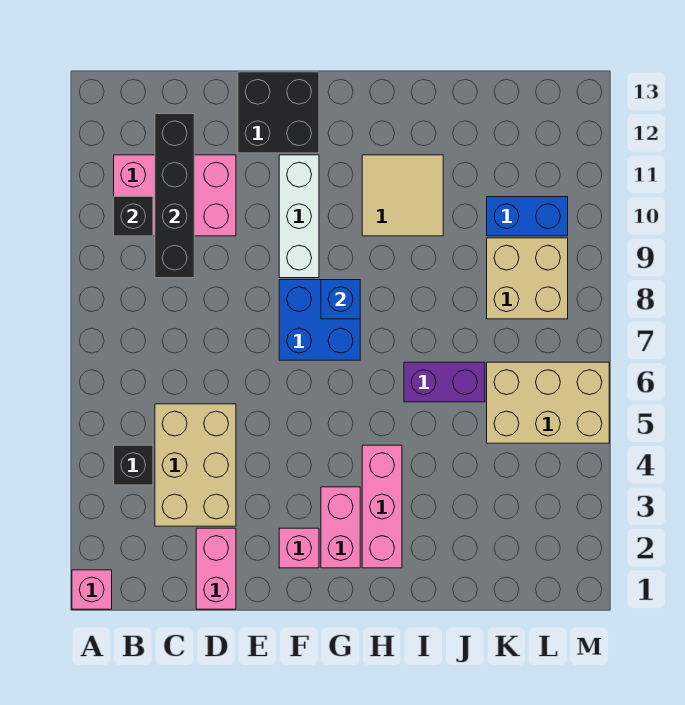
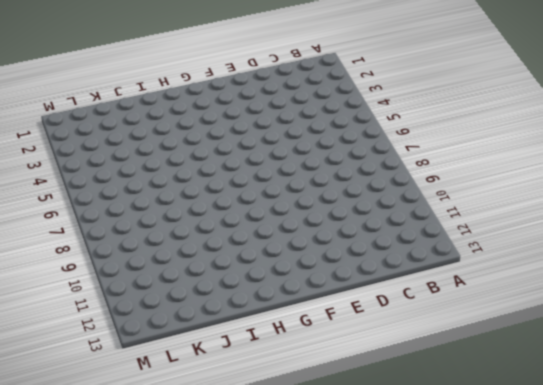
none -> pink 1x1 brick [72,570,112,609]
none -> black 1x1 brick [114,445,153,485]
none -> pink 2x3 brick [114,155,236,236]

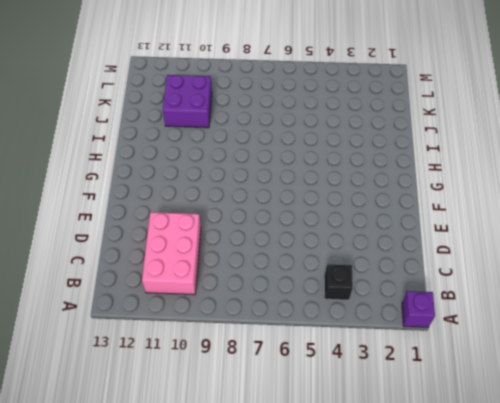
purple 1x1 brick [402,291,435,327] -> pink 1x1 brick [72,570,112,609]
purple 2x2 brick [163,75,212,128] -> blue 1x2 brick [487,197,568,236]
none -> tan 2x3 brick [155,404,236,526]
none -> pink 1x2 brick [196,528,236,609]
none -> black 2x2 brick [238,72,319,153]

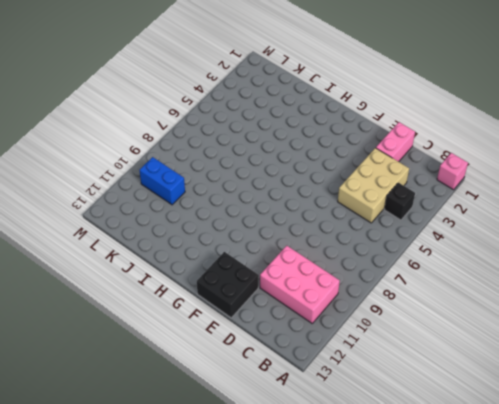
none -> pink 1x1 brick [279,528,319,568]
none -> blue 2x2 brick [279,280,360,360]
none -> white 1x3 brick [279,155,319,278]

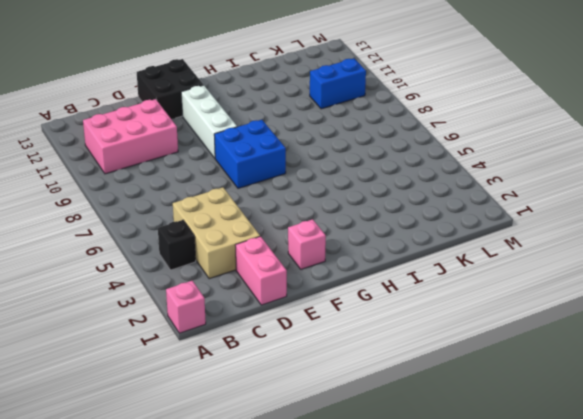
none -> pink 1x2 brick [321,487,360,568]
none -> pink 1x3 brick [362,445,402,568]
none -> tan 2x2 tile [362,155,443,236]

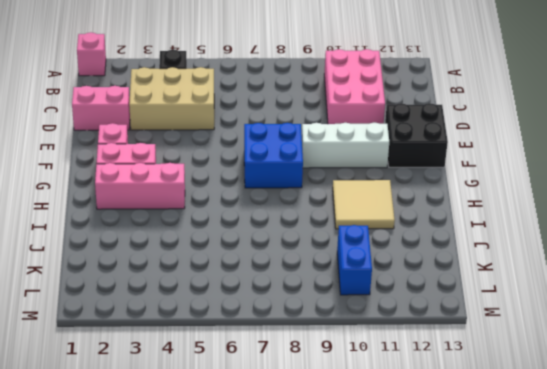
none -> purple 1x2 brick [404,362,485,402]
none -> tan 2x3 brick [487,362,609,443]
none -> tan 2x2 brick [487,238,568,319]

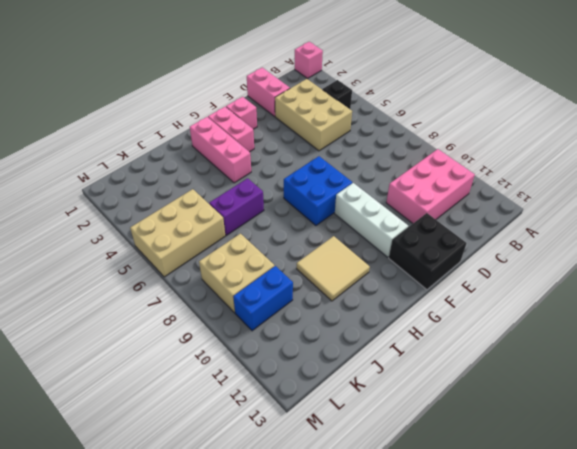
none -> black 1x1 brick [114,197,153,236]
none -> black 1x4 brick [155,114,194,278]
none -> blue 1x1 brick [321,280,360,319]

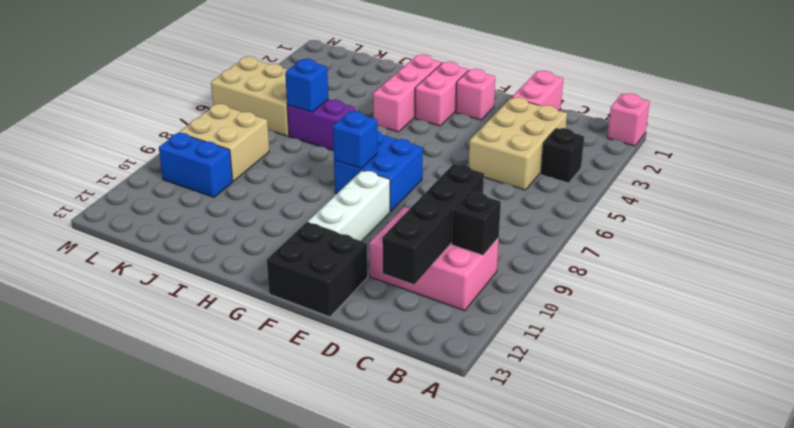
blue 1x1 brick [285,59,328,112] -> none
none -> tan 2x2 tile [362,155,443,236]

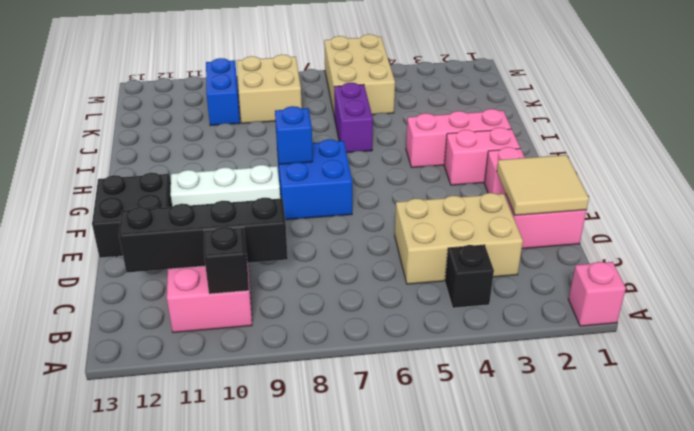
tan 2x2 tile [497,155,589,215] -> tan 2x2 tile moved to [362,155,443,236]

